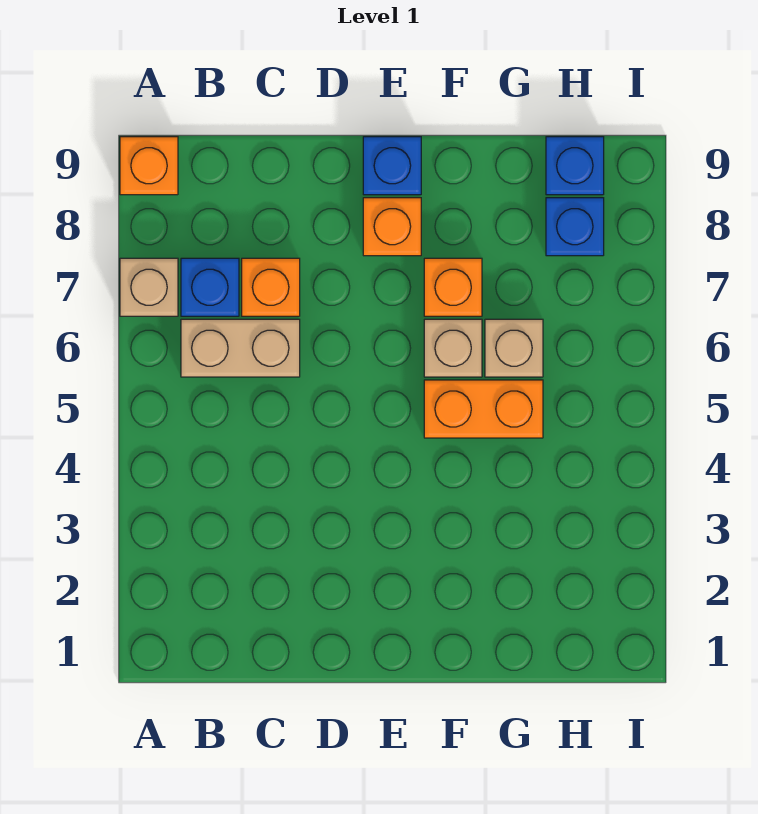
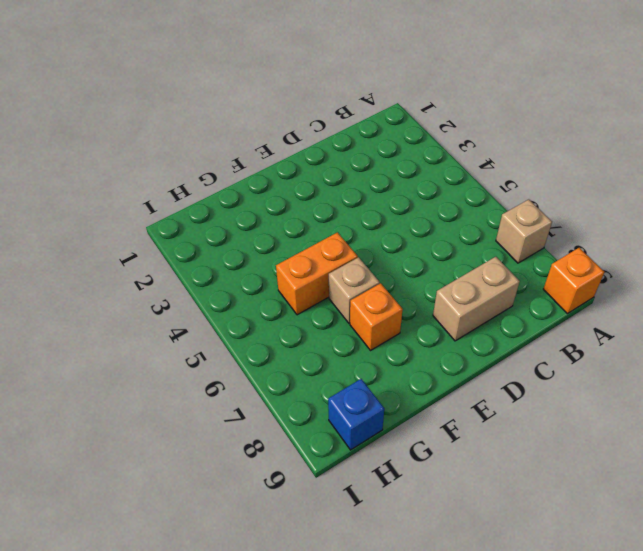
tan 1x2 brick [433,257,520,341] -> tan 1x2 brick moved to [181,319,300,377]
none -> blue 1x1 brick [181,258,239,316]
none -> orange 1x1 brick [242,258,300,316]
none -> orange 1x1 brick [363,198,421,256]

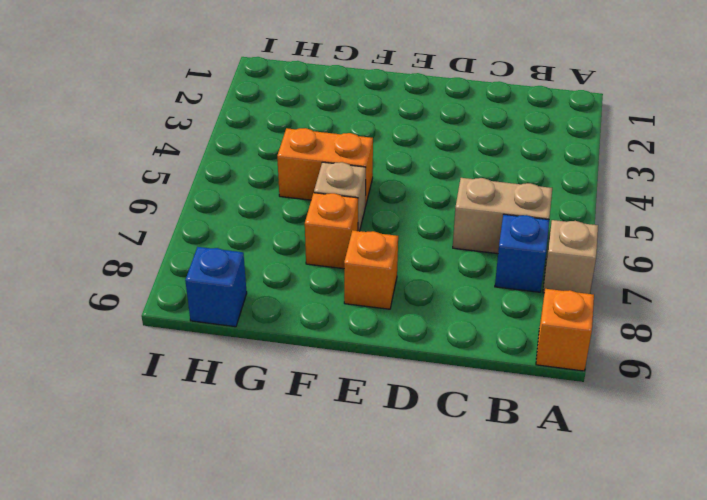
none -> orange 1x1 brick [242,258,300,316]
none -> blue 1x1 brick [363,137,421,195]
none -> tan 1x1 brick [485,319,543,377]

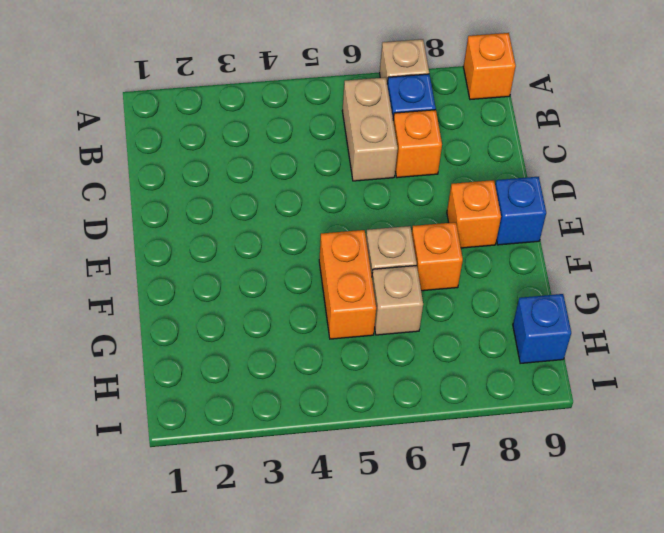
none -> blue 1x1 brick [546,198,604,256]

